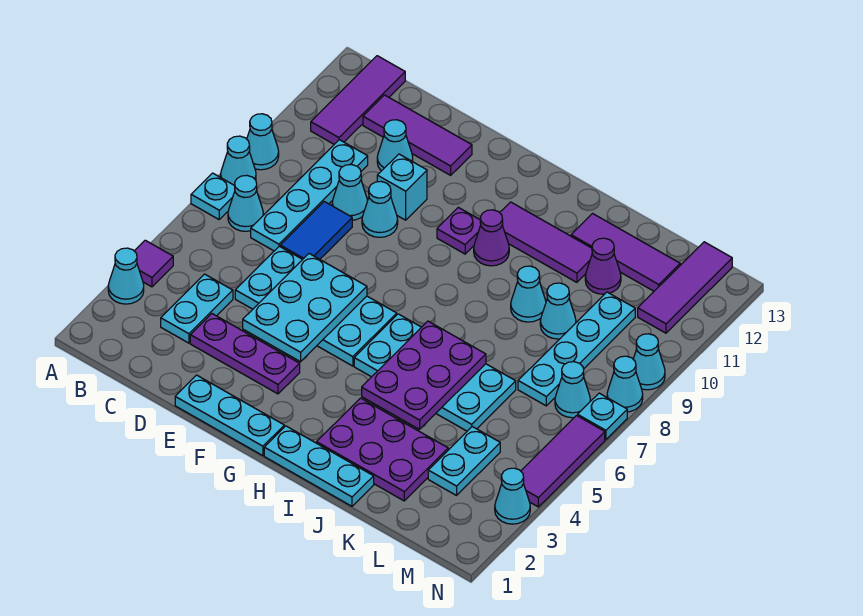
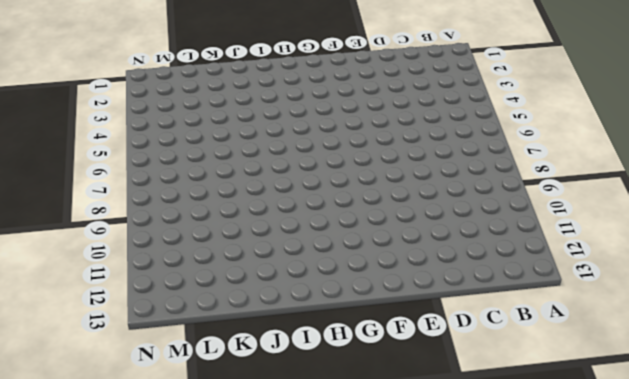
none -> cyan 1x1 cone [108,248,144,304]
none -> purple 1x1 tile [135,240,173,287]
none -> cyan 1x1 plate [191,173,235,219]
none -> cyan 1x1 cone [221,136,256,186]

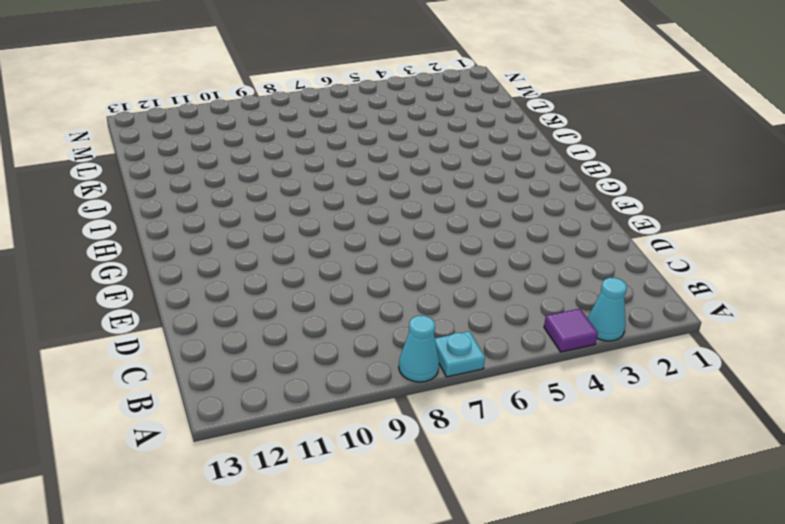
none -> cyan 1x1 cone [247,114,279,170]
none -> cyan 1x1 cone [228,176,263,231]
none -> purple 1x3 tile [311,56,405,144]
none -> cyan 1x2 plate [161,274,233,343]

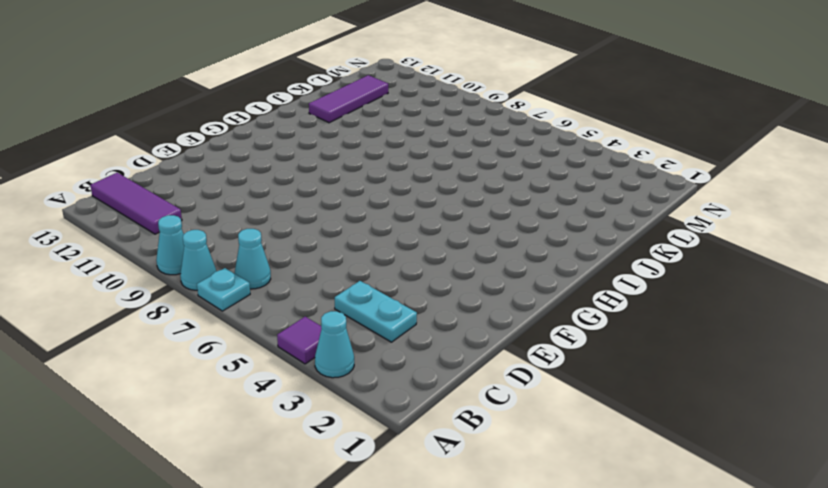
none -> cyan 1x4 plate [251,140,368,251]
none -> purple 1x3 tile [363,95,472,175]
none -> purple 1x3 plate [190,314,300,394]
none -> cyan 2x4 plate [235,246,397,366]

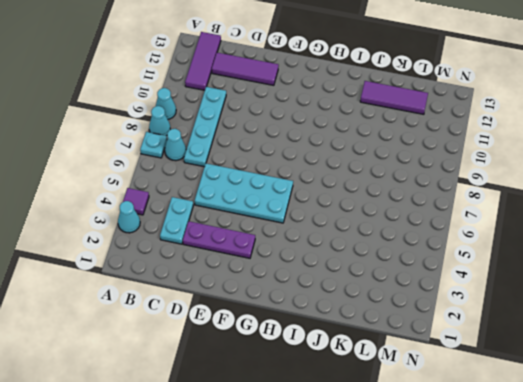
none -> blue 1x2 tile [280,202,352,259]
none -> cyan 1x1 cone [332,165,367,220]
none -> cyan 1x1 cone [377,120,413,171]
none -> cyan 1x3 plate [175,375,284,456]

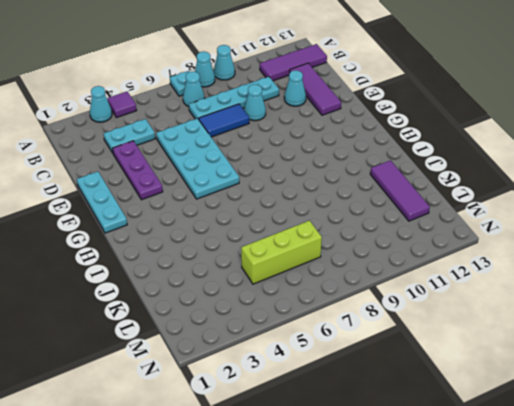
lime 1x3 brick [241,221,322,284] -> cyan 1x4 plate [518,292,635,406]
none -> cyan 1x1 cone [362,182,398,237]
none -> cyan 1x1 brick [377,154,427,220]
none -> purple 1x1 plate [437,207,481,254]
none -> cyan 1x3 plate [264,426,374,506]

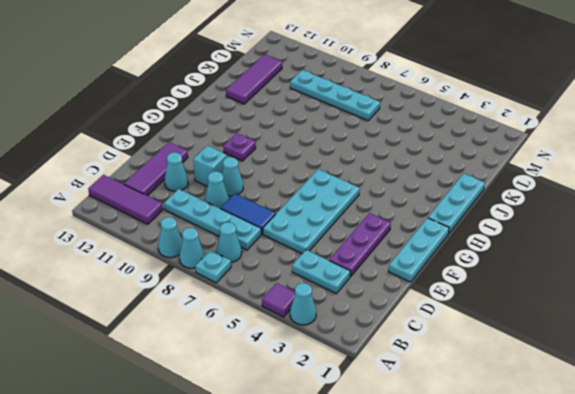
none -> cyan 2x4 plate [354,314,516,431]
none -> purple 1x1 cone [474,210,509,266]
none -> purple 1x3 tile [500,202,592,282]
none -> purple 2x3 plate [317,398,448,501]

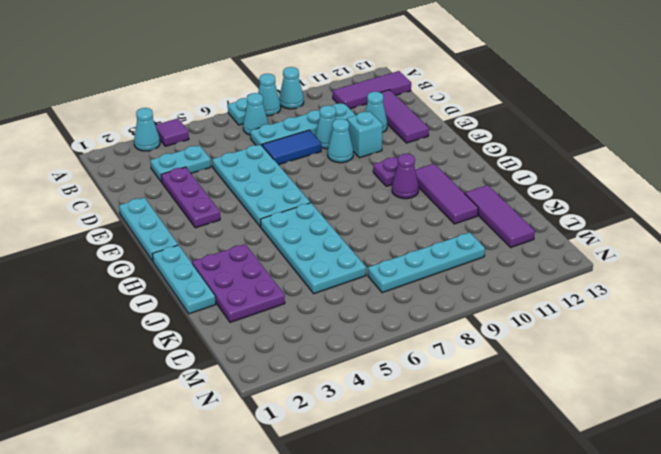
none -> cyan 1x1 cone [511,266,546,322]
none -> cyan 1x1 cone [540,283,576,339]
none -> purple 1x1 cone [585,238,621,294]
none -> cyan 1x2 plate [428,427,500,495]

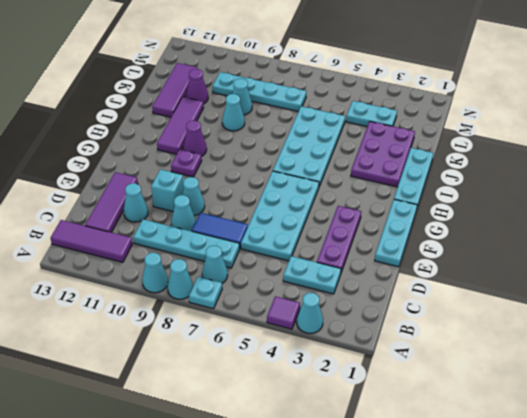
none -> cyan 1x1 cone [555,362,590,418]
none -> purple 1x3 tile [638,242,732,333]
none -> cyan 1x1 cone [495,468,530,524]
none -> purple 1x3 tile [521,416,605,507]

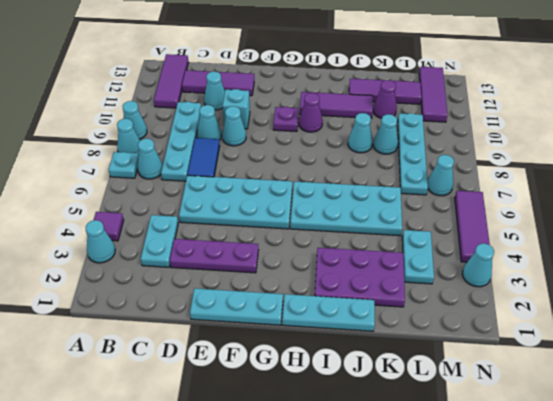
none -> cyan 1x1 plate [578,393,627,440]
none -> cyan 1x1 cone [607,356,643,412]
none -> cyan 1x1 cone [633,334,665,390]
none -> cyan 2x3 plate [243,254,367,362]

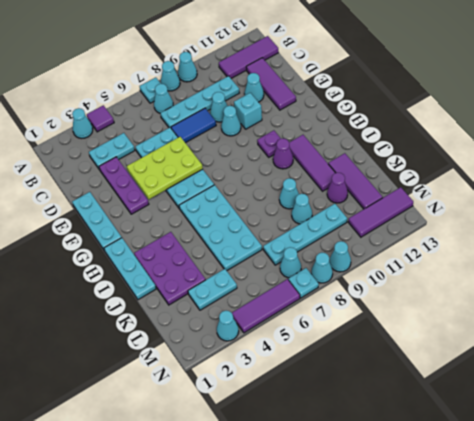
lime 2x3 plate [127,137,203,199] -> cyan 2x3 plate [243,254,367,362]
none -> purple 2x3 plate [362,321,486,429]

